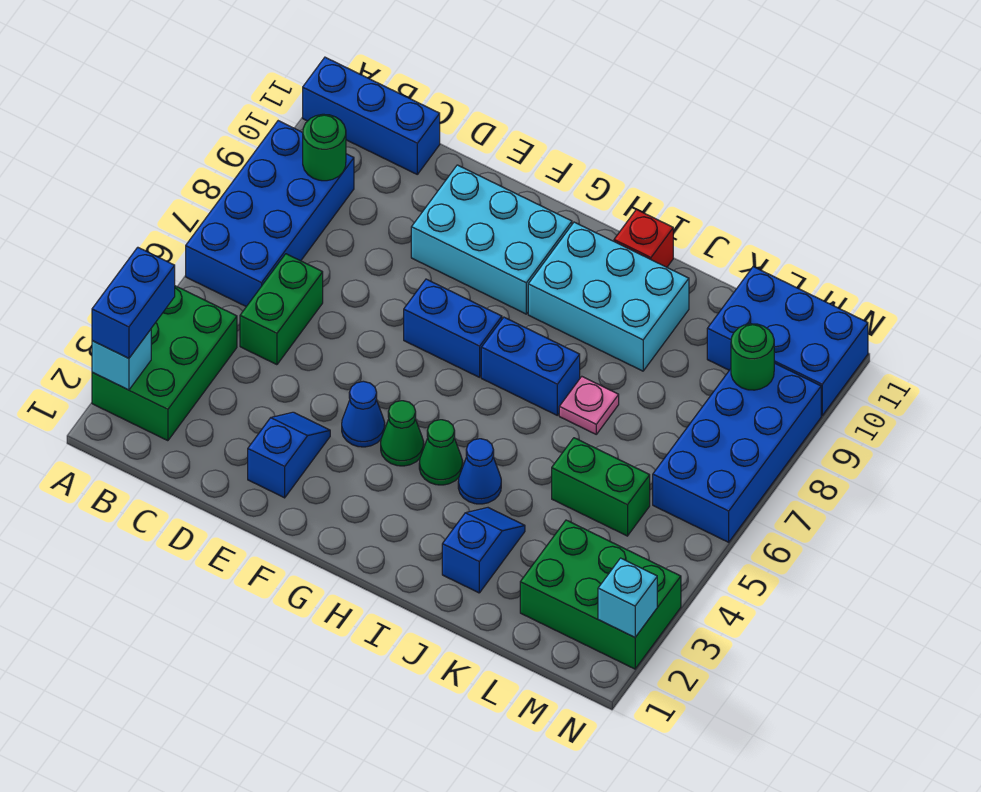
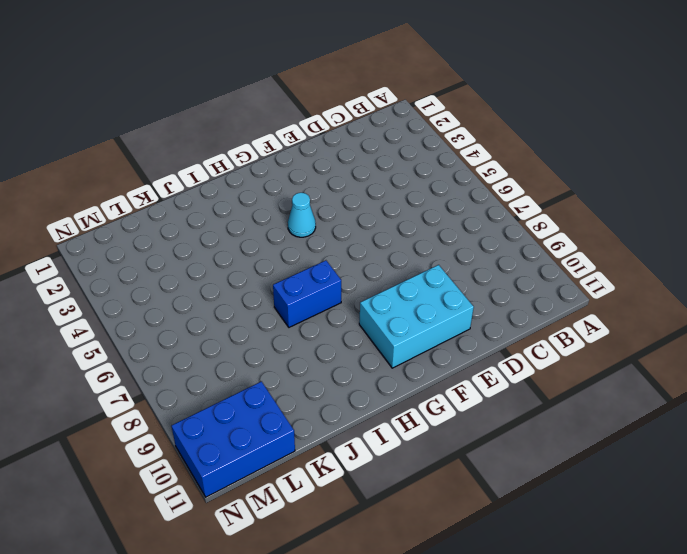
cyan 1x1 cone [288,193,316,237] -> green 1x1 cone [381,401,424,466]
none -> green 2x3 brick [92,286,237,441]
none -> blue 2x4 brick [186,121,354,307]
none -> blue 1x3 brick [303,57,440,174]

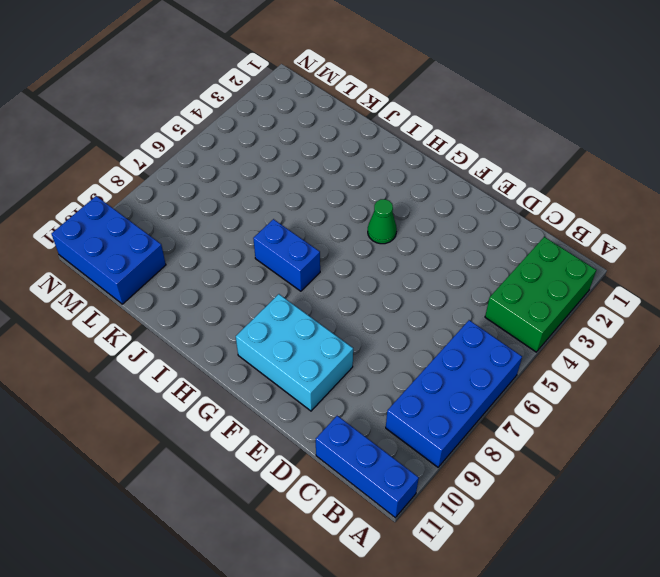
none -> green 1x2 brick [240,254,323,365]
none -> blue 1x2 slope [248,412,330,498]
none -> blue 1x1 cone [342,381,385,447]

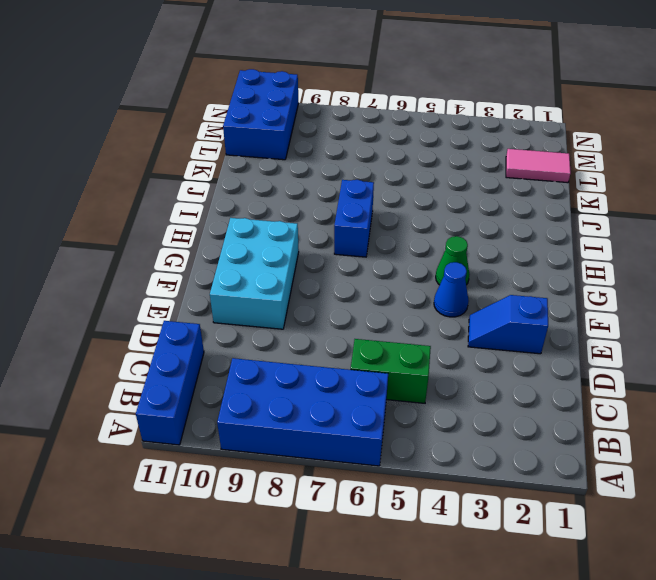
pink 1x2 tile [506,149,571,183] -> green 2x3 brick [520,520,681,669]
none -> green 2x3 brick [92,286,237,441]
none -> blue 1x2 brick [404,279,502,377]
none -> green 1x1 cone [419,420,463,485]

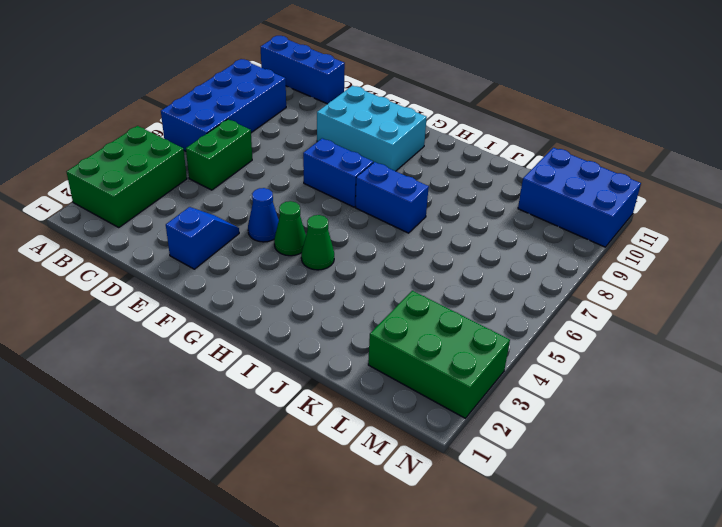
none -> cyan 2x3 brick [528,222,689,371]
none -> blue 1x1 cone [458,439,501,504]
none -> red 1x1 brick [614,210,673,267]

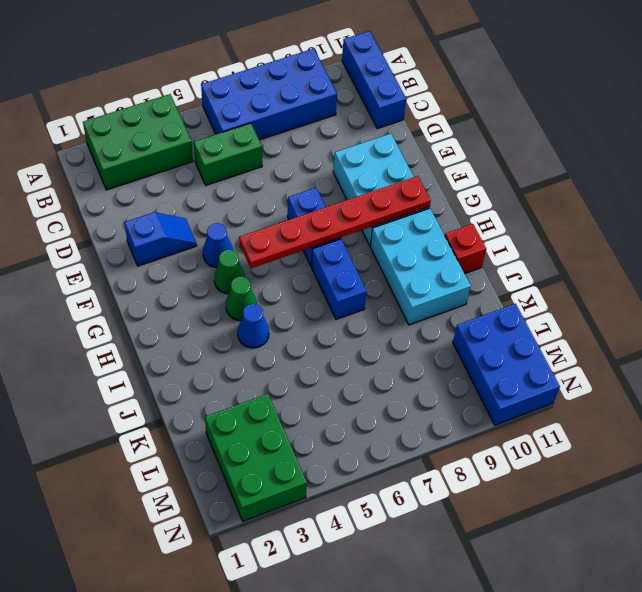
red 1x6 plate [239,176,431,268] -> none
none -> blue 1x2 slope [442,508,525,593]
none -> pink 1x1 plate [559,377,619,434]
none -> green 1x2 brick [552,438,650,536]

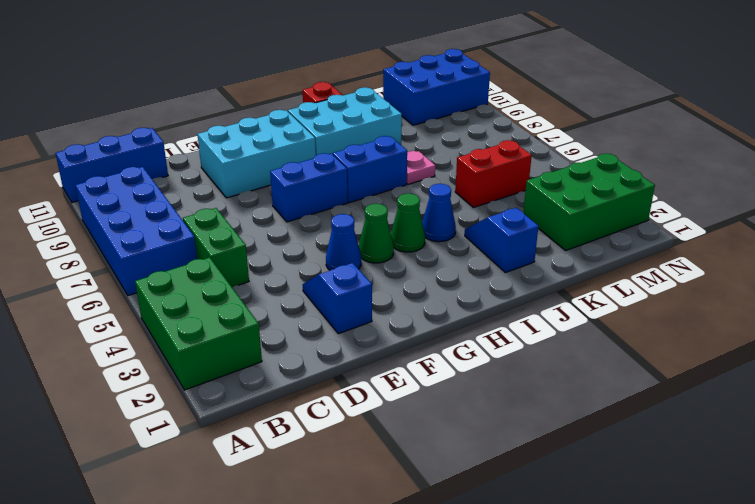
red 1x2 brick [455,140,532,208] -> green 1x2 brick [552,438,650,536]
none -> blue 2x4 brick [653,363,821,542]
none -> cyan 1x1 brick [92,330,151,390]
none -> green 1x1 round brick [303,114,346,181]

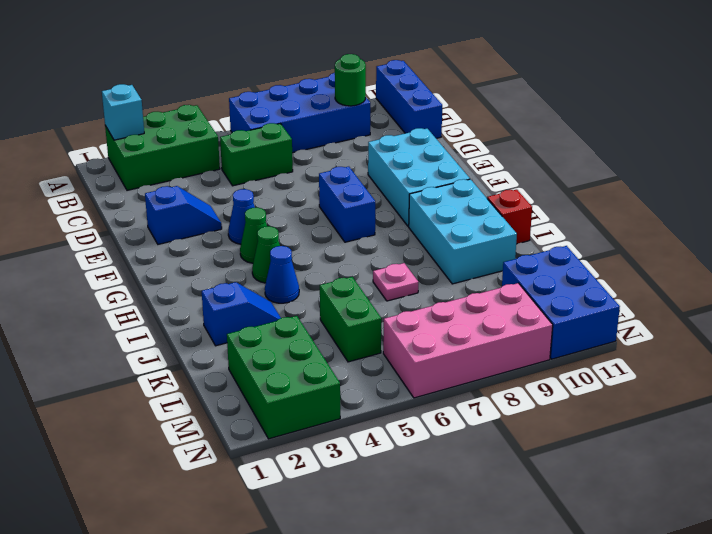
pink 2x4 brick [383,283,553,398] -> blue 2x4 brick [653,363,821,542]
none -> blue 1x2 brick [481,317,580,415]
none -> green 1x1 round brick [731,324,774,390]
none -> cyan 1x1 brick [598,558,657,637]

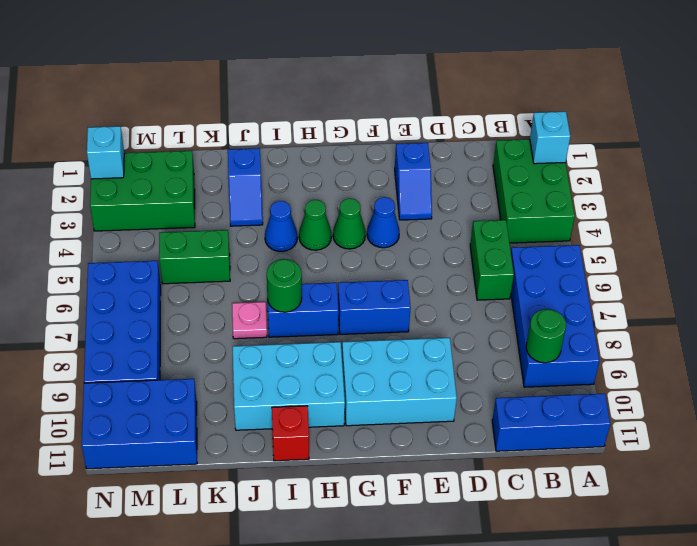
green 1x1 round brick [267,259,302,312] -> green 1x1 round brick moved to [731,324,774,390]
none -> blue 1x2 brick [92,247,175,358]

